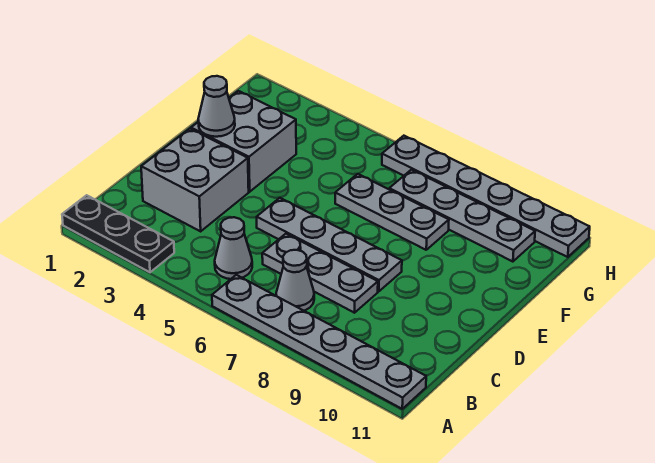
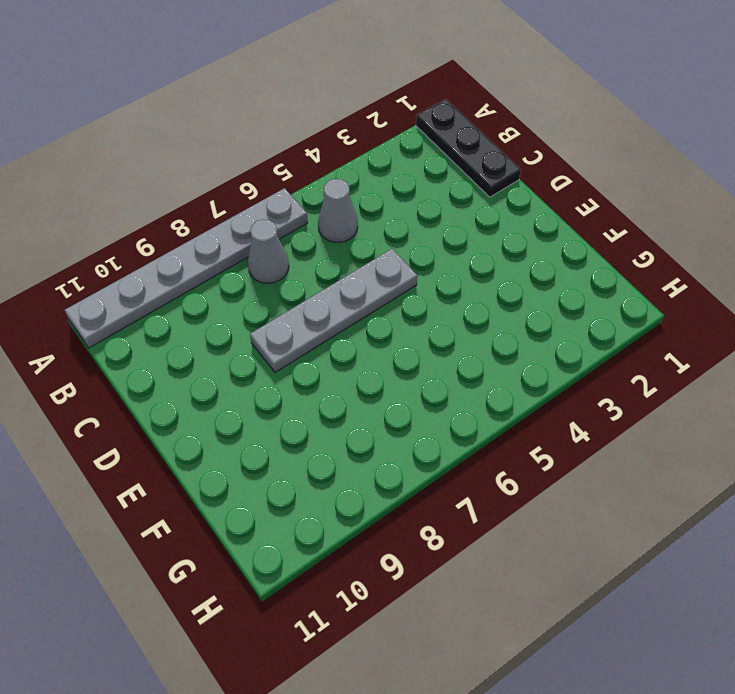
black 1x3 plate [416,99,521,197] -> black 1x3 plate turned to [62,195,174,272]
none -> grey 2x2 brick [141,129,249,231]
none -> grey 1x3 plate [262,234,378,313]
none -> grey 2x2 brick [191,91,296,192]

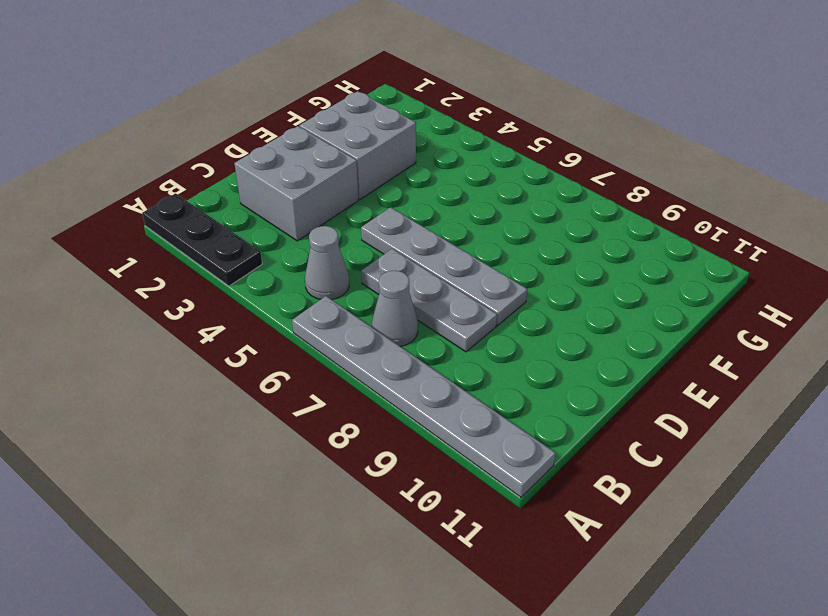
none -> grey 1x3 plate [335,174,449,250]
none -> grey 1x4 plate [389,170,535,262]
none -> grey 1x6 plate [382,136,590,257]

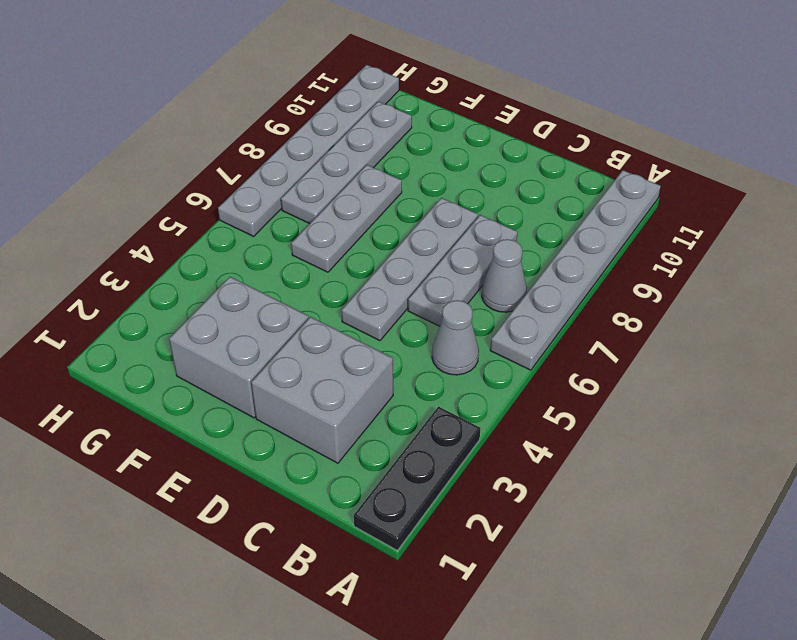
none -> grey 1x1 cone [198,76,235,137]

